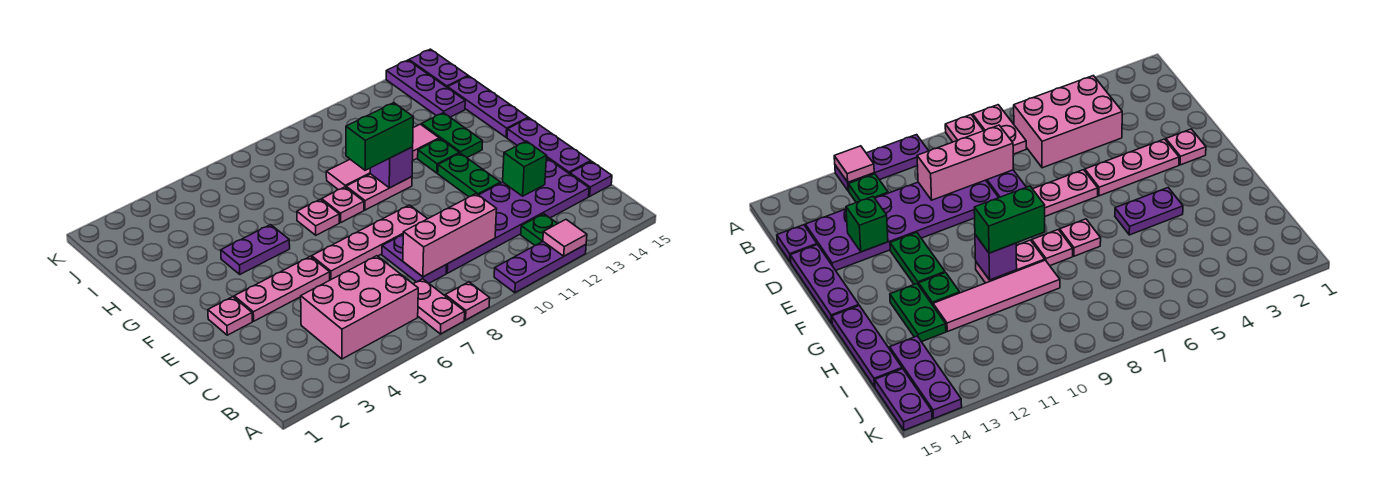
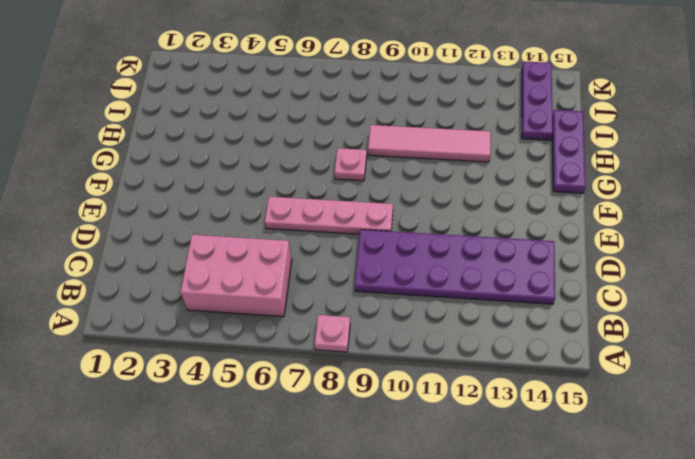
none -> pink 1x2 plate [414,279,465,334]
none -> purple 1x3 plate [494,242,586,293]
none -> green 1x1 plate [521,214,558,245]

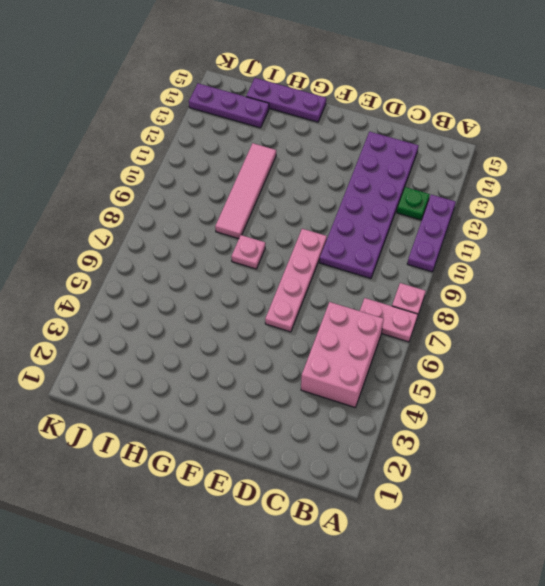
none -> purple 1x2 plate [382,235,446,283]
none -> purple 1x1 plate [570,161,612,196]
none -> purple 1x3 plate [507,118,591,174]

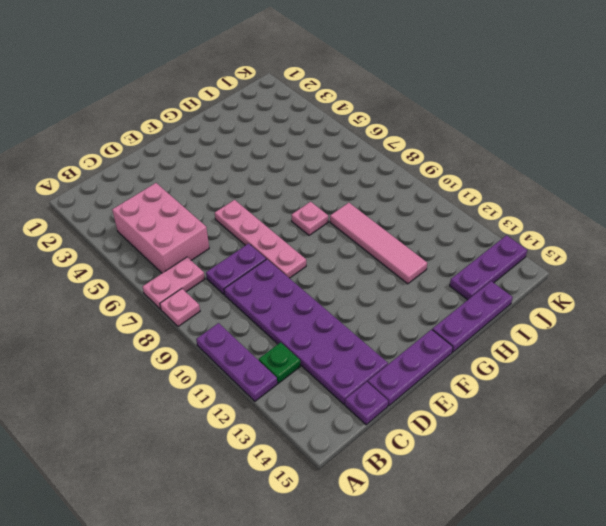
none -> pink 1x1 plate [208,297,252,335]
none -> pink 1x3 plate [234,256,330,321]
none -> green 1x2 plate [438,153,500,197]

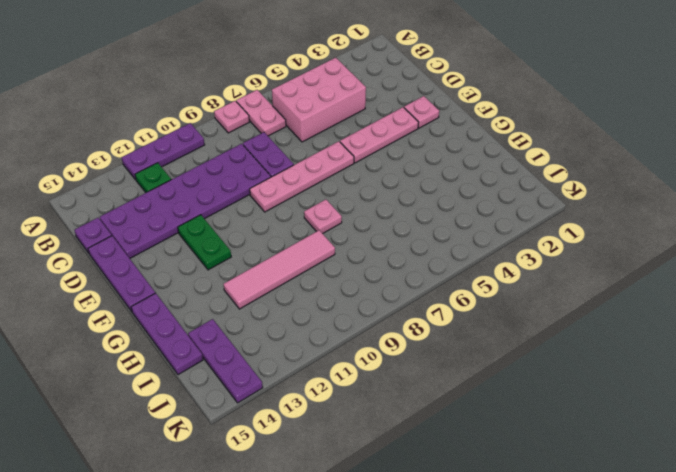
none -> purple 1x2 plate [221,225,290,274]
none -> pink 1x1 plate [297,199,339,235]
none -> pink 1x2 plate [346,174,412,210]

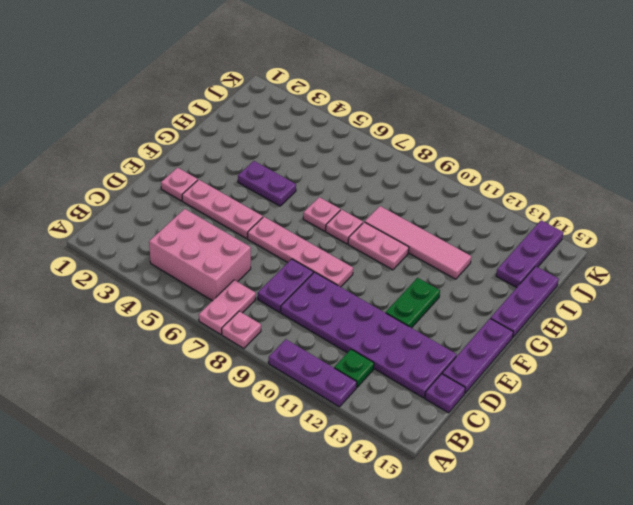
none -> green 1x1 plate [418,139,459,173]
none -> green 1x2 plate [421,113,483,158]
none -> purple 1x2 plate [409,49,468,88]

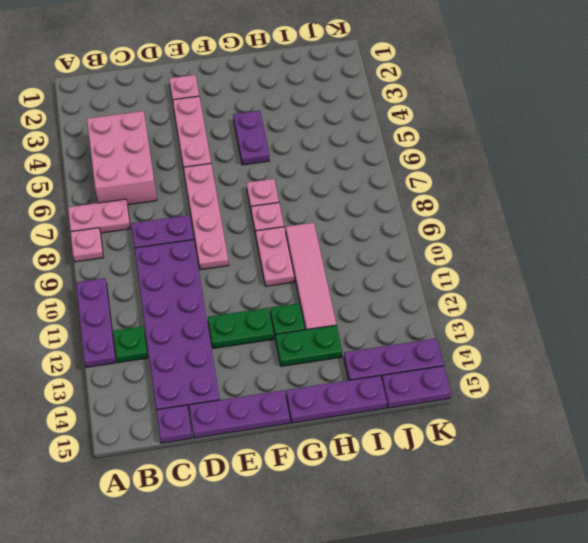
none -> pink 1x1 tile [543,220,587,256]
none -> pink 1x3 brick [403,194,497,277]
none -> green 1x1 brick [503,141,547,196]

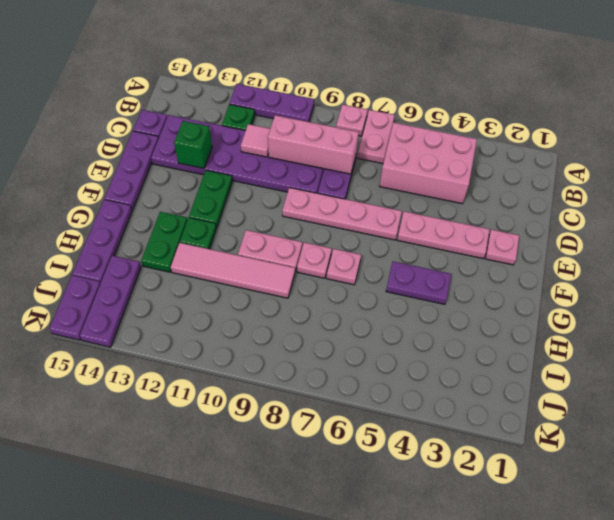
pink 1x1 tile [241,124,270,157] -> pink 1x1 tile moved to [543,220,587,256]
none -> purple 1x1 brick [370,147,413,188]
none -> green 1x2 brick [346,103,413,170]

